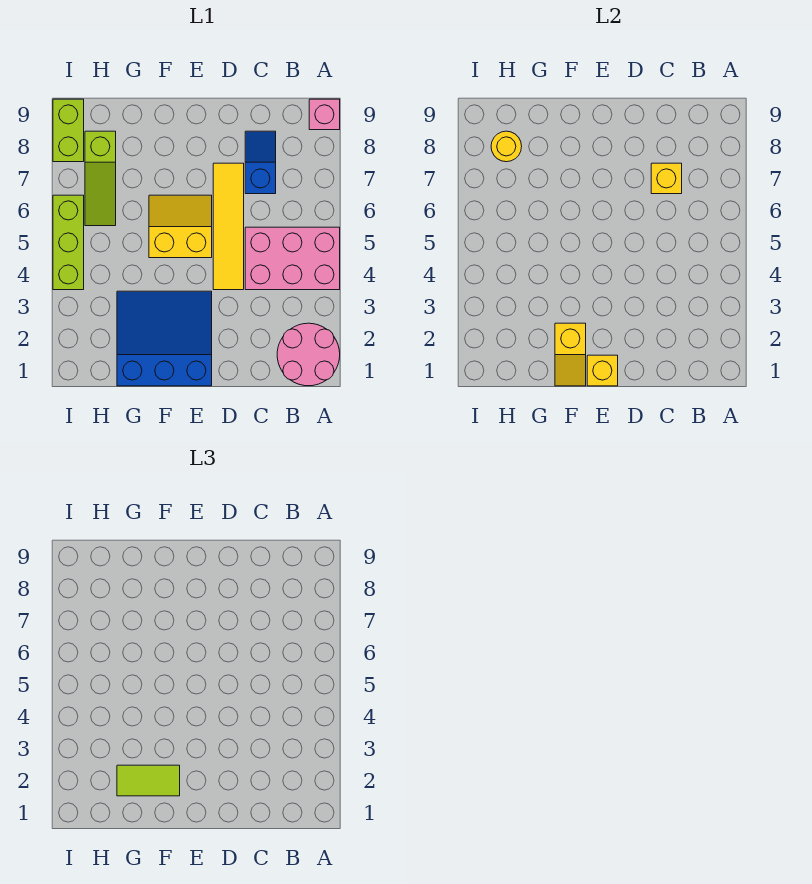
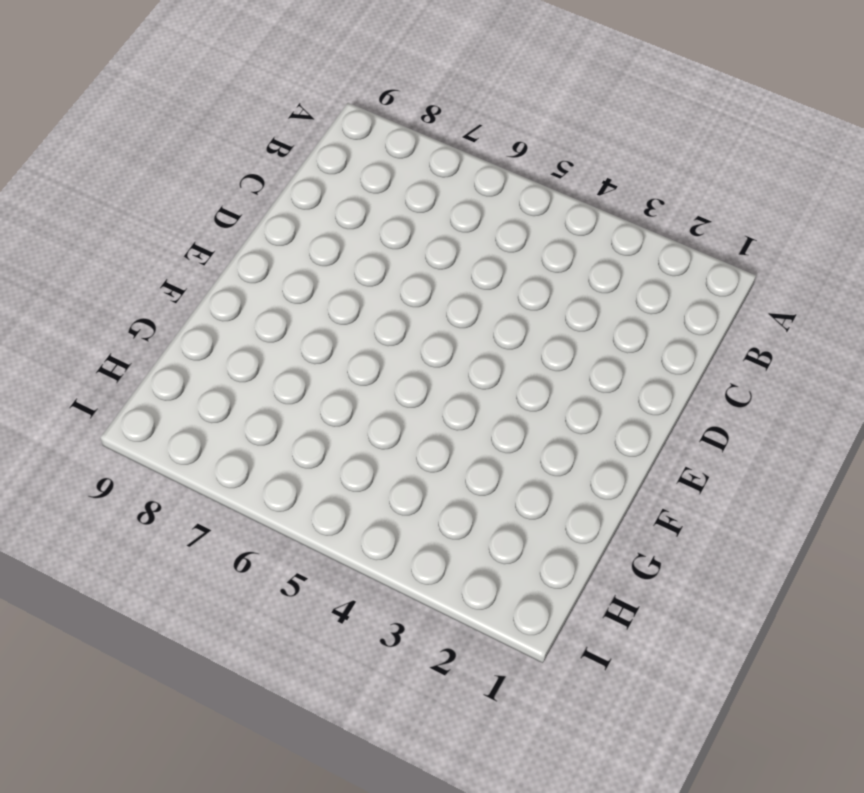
none -> pink 2x2 round brick [277,323,340,386]
none -> pink 2x3 brick [245,227,340,290]
none -> pink 1x1 brick [309,99,340,130]

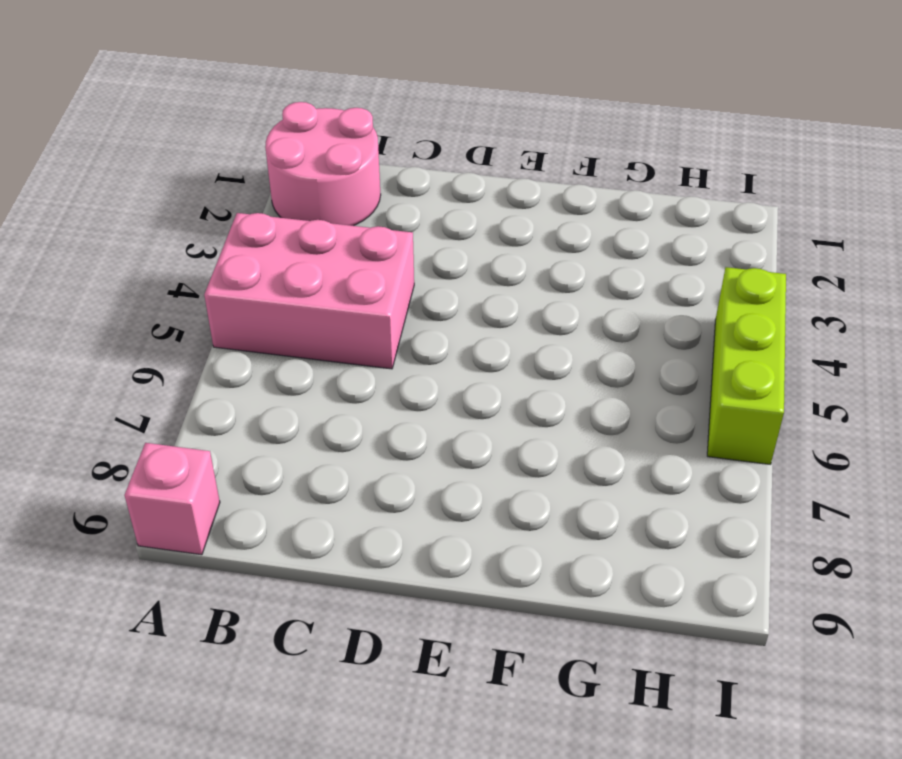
none -> blue 1x2 slope [245,131,276,194]
none -> yellow 1x4 tile [213,163,244,290]
none -> blue 3x3 slope [117,291,212,386]

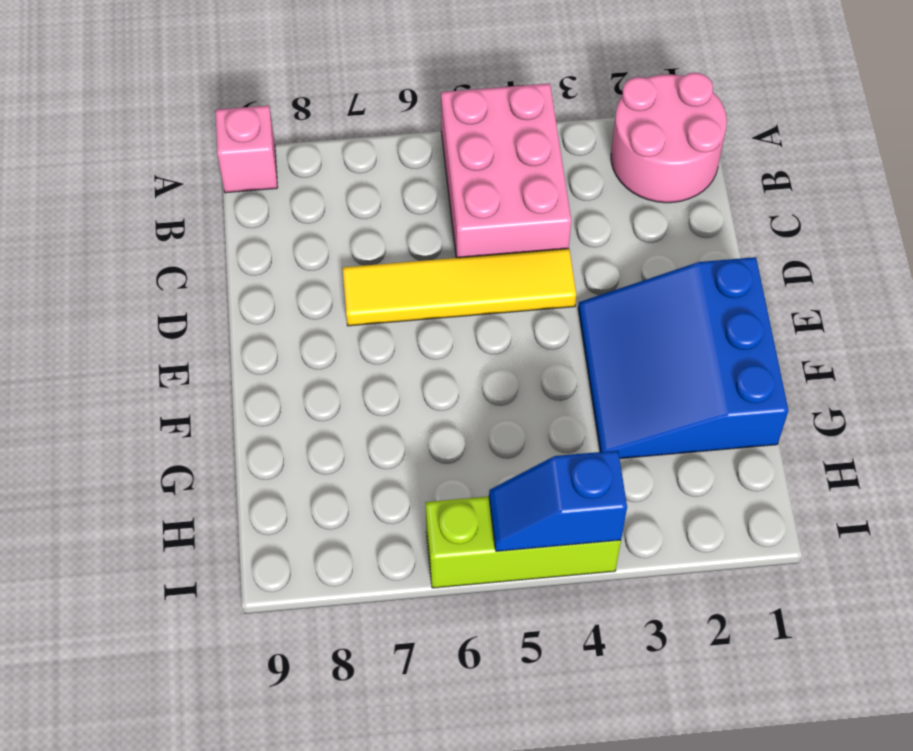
blue 1x2 slope [489,450,627,551] -> blue 1x2 slope moved to [245,131,276,194]
none -> yellow 2x2 slope [149,195,212,258]
none -> lime 1x3 slope [85,131,116,226]
none -> lime 1x2 brick [53,99,84,162]

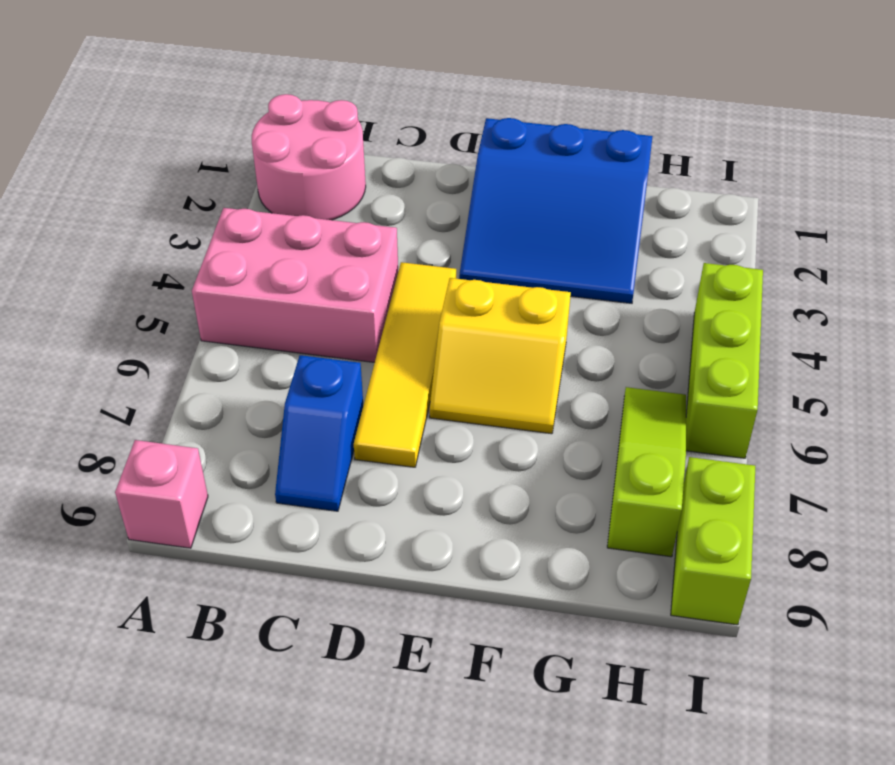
none -> yellow 1x1 brick [651,163,682,194]
none -> yellow 1x1 brick [587,355,618,386]
none -> yellow 1x2 slope [555,323,586,386]

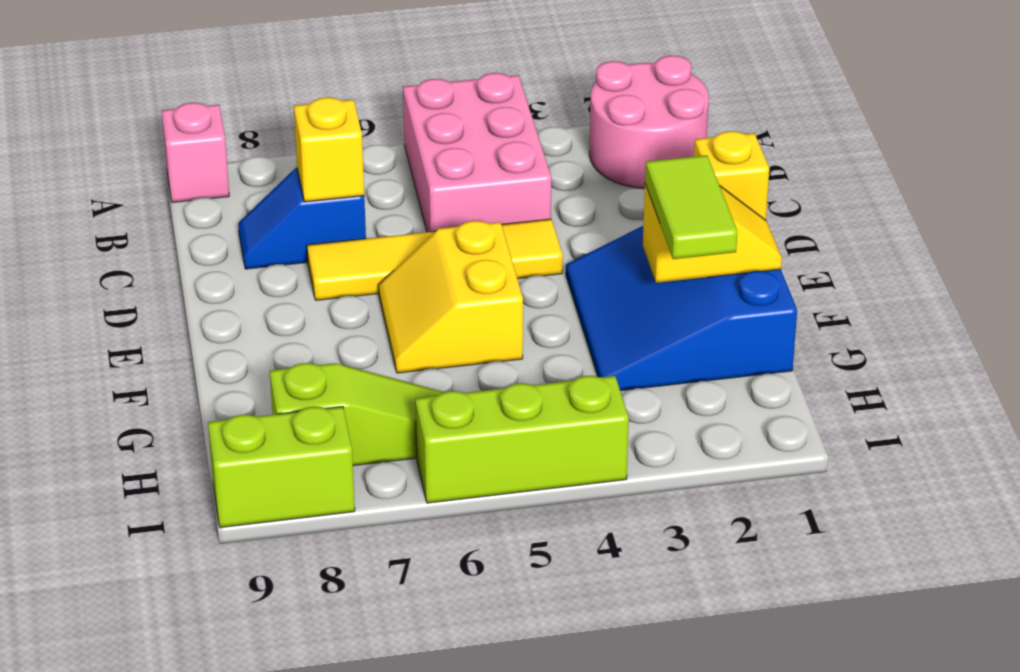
none -> yellow 1x1 round brick [491,131,522,162]

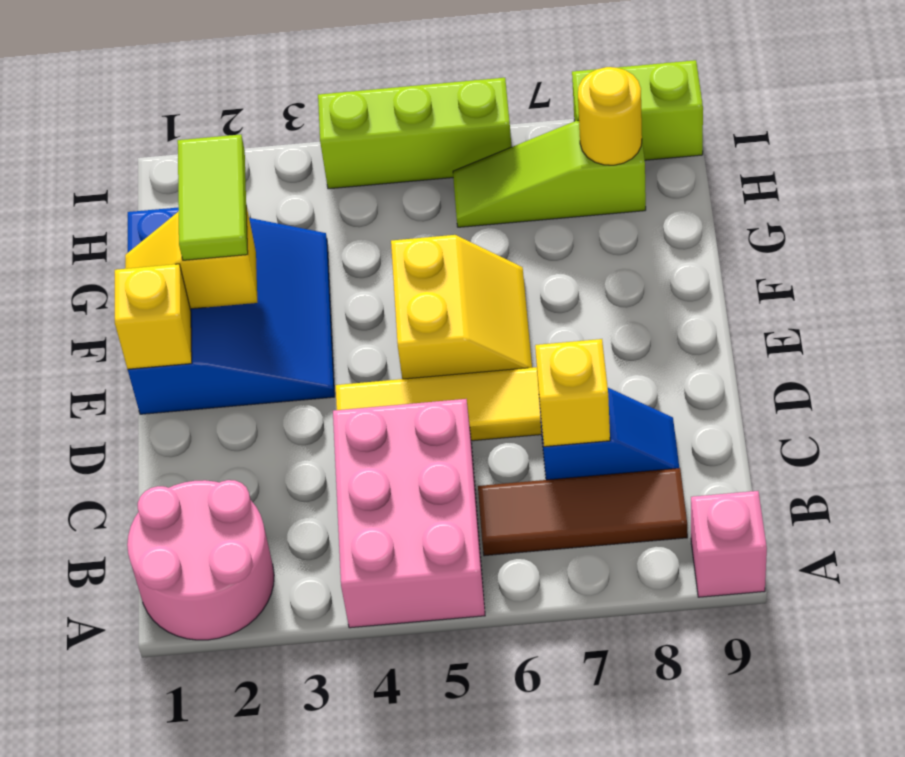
brown 1x3 tile [478,468,687,556] -> none

